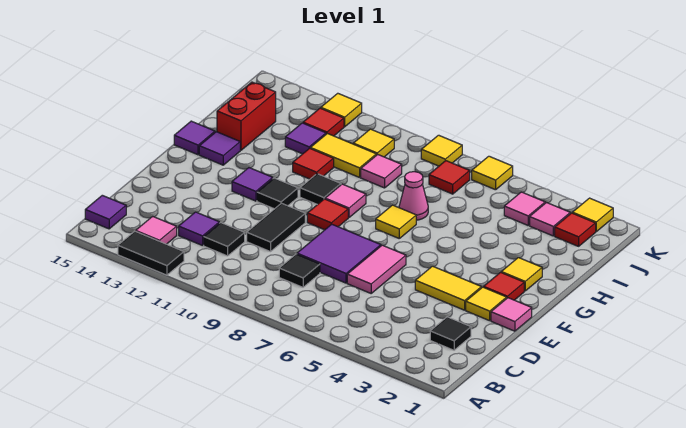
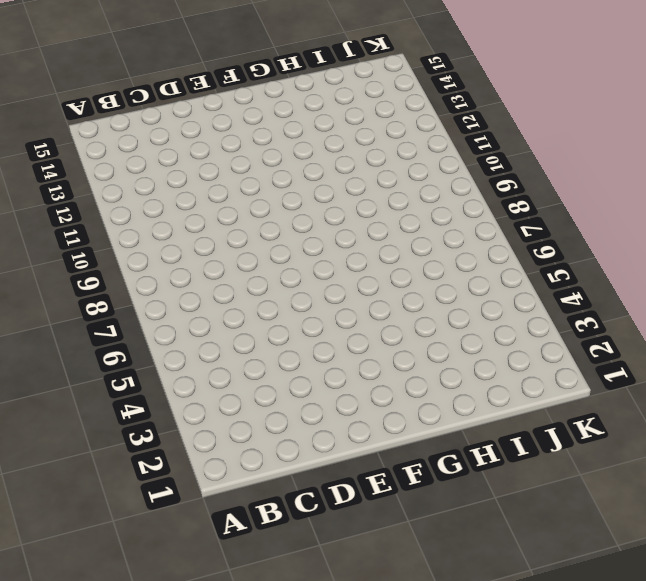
none -> black 1x2 tile [118,231,184,275]
none -> pink 1x1 tile [136,216,177,244]
none -> purple 1x1 tile [85,195,126,229]
none -> black 1x1 tile [430,317,471,350]

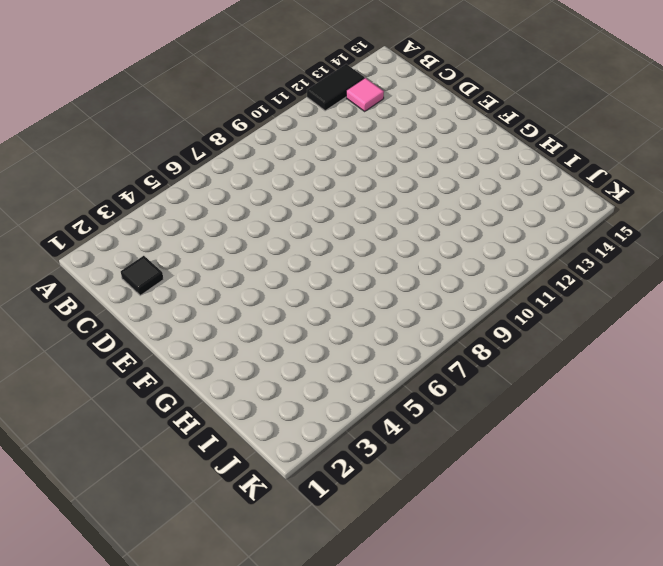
none -> purple 1x1 tile [85,195,126,229]
none -> black 1x1 tile [279,254,320,287]
none -> black 1x1 tile [204,223,245,256]
none -> purple 1x1 tile [179,212,219,246]

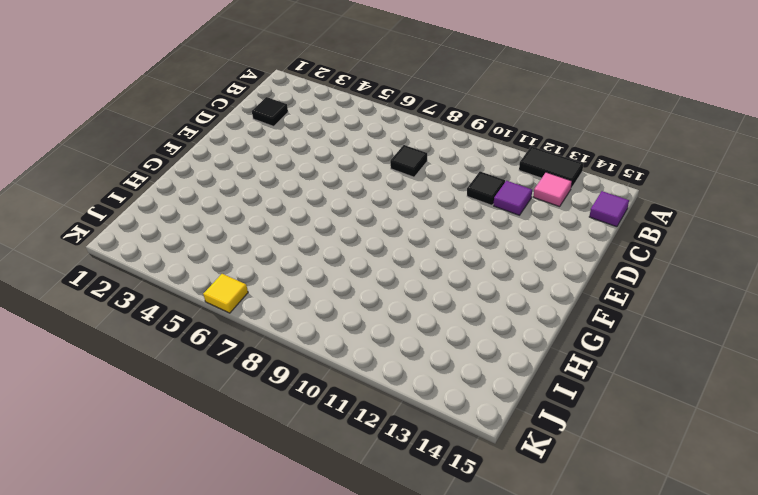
none -> pink 1x2 tile [347,245,406,293]
none -> purple 2x2 tile [297,224,381,283]
none -> black 1x2 tile [247,203,305,252]
none -> pink 1x1 tile [491,298,532,331]

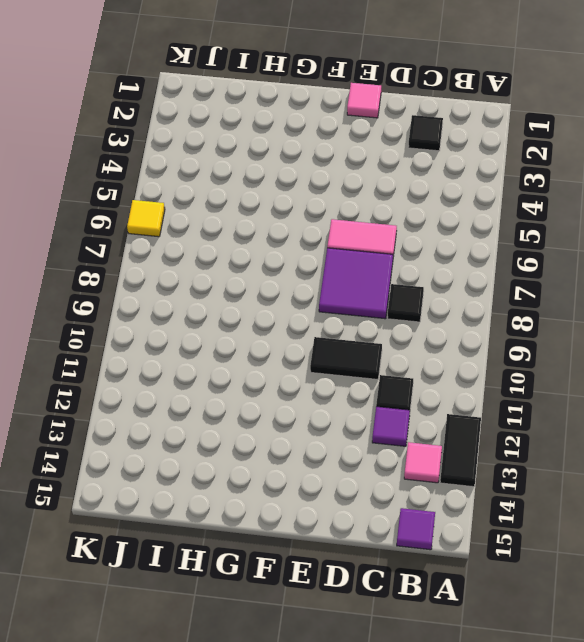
none -> yellow 1x1 tile [466,287,507,321]
none -> yellow 1x2 tile [415,266,481,310]
none -> red 1x1 tile [484,272,524,300]
none -> red 1x1 tile [307,199,348,230]

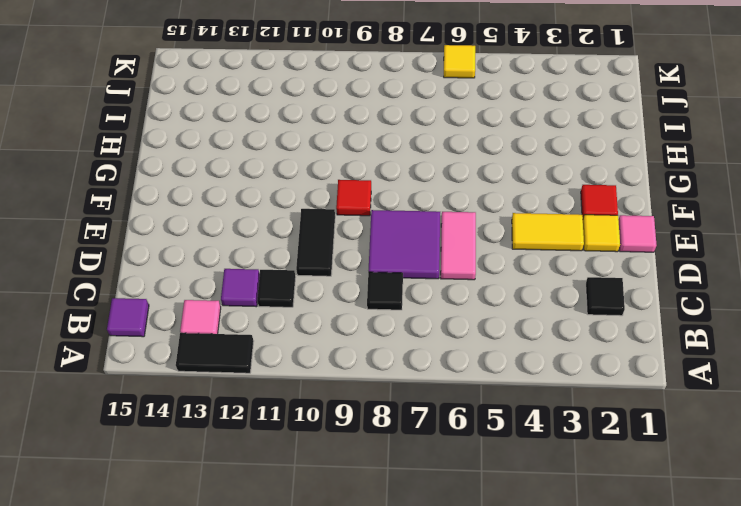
none -> black 1x1 tile [257,178,298,209]
none -> purple 1x1 tile [232,168,273,201]
none -> yellow 1x1 tile [501,258,542,291]
none -> yellow 1x1 tile [376,205,416,238]

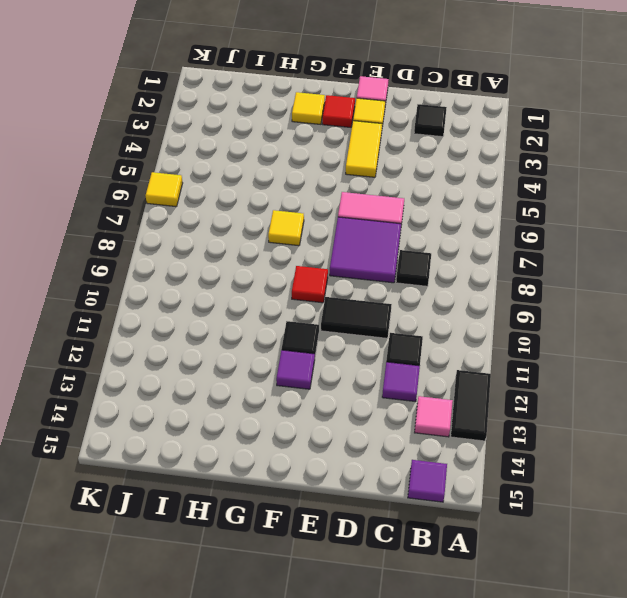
none -> pink 1x1 tile [325,184,366,218]
none -> black 1x1 tile [300,174,341,205]
none -> purple 1x1 tile [199,132,240,165]
none -> purple 1x1 tile [174,121,215,155]

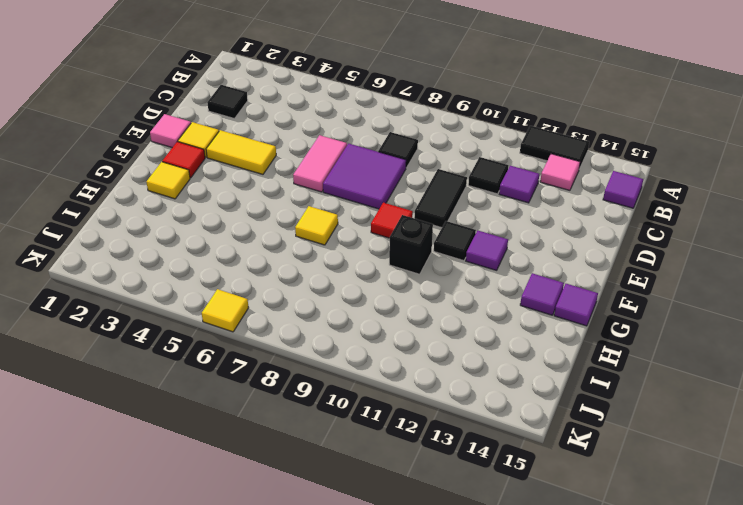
black 1x1 brick [389,215,433,274] -> black 1x1 tile [300,174,341,205]
none -> pink 1x1 tile [325,184,366,218]
none -> pink 1x1 cone [399,172,428,220]
none -> red 1x1 tile [293,148,334,179]
none -> red 1x2 brick [217,82,276,150]

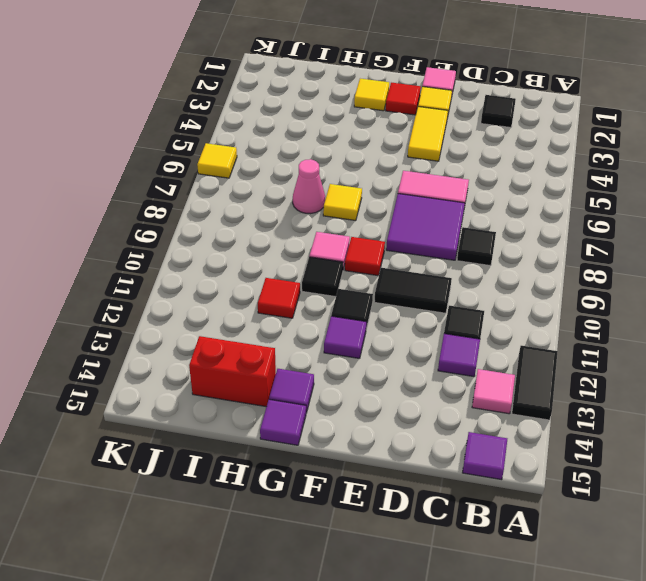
none -> pink 1x1 tile [361,154,402,188]
none -> yellow 1x2 tile [310,134,376,177]
none -> purple 1x1 tile [285,123,326,154]
none -> red 1x1 tile [555,213,596,246]

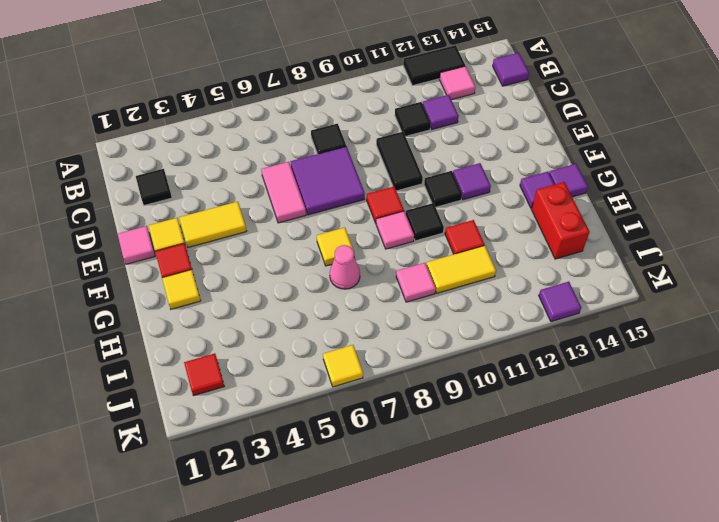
purple 1x1 tile [539,282,581,322] -> purple 1x1 tile moved to [285,123,326,154]
none -> pink 1x1 tile [530,203,570,236]
none -> pink 1x1 tile [504,192,545,225]
none -> red 1x1 tile [429,161,470,194]
none -> yellow 1x1 tile [353,129,394,157]

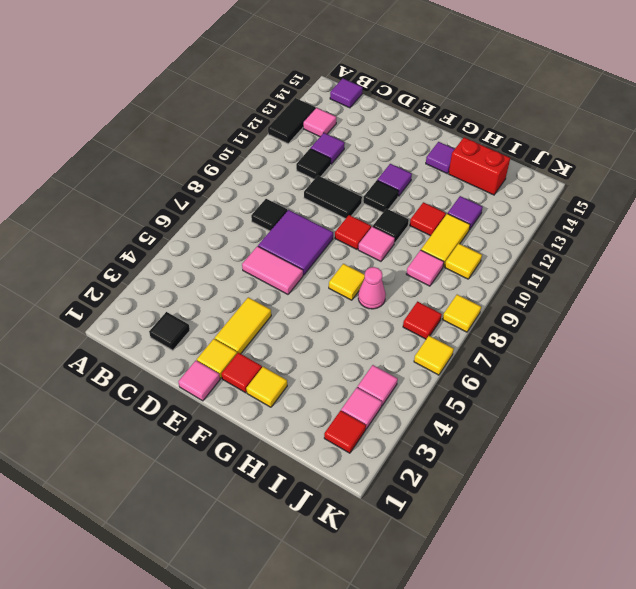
none -> purple 1x1 tile [174,121,215,155]
none -> red 1x1 tile [303,108,344,136]
none -> yellow 1x1 tile [572,198,613,231]
none -> yellow 1x1 tile [321,93,362,127]

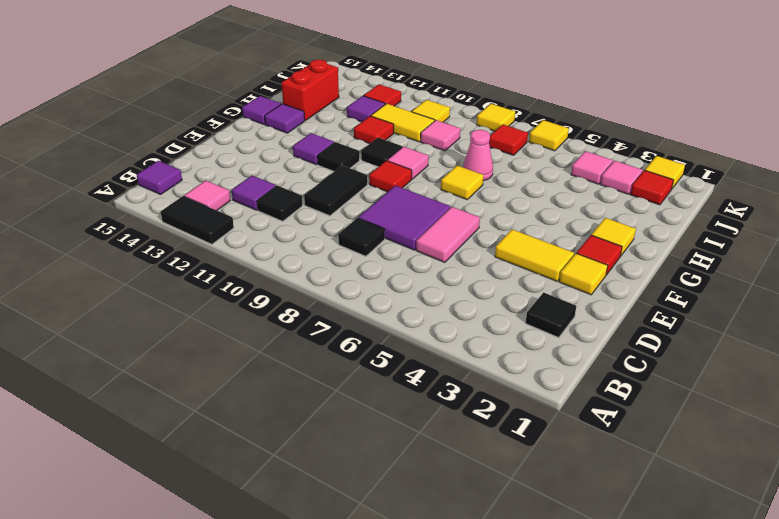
none -> pink 1x1 tile [491,298,532,331]
none -> yellow 1x1 tile [321,93,362,127]

